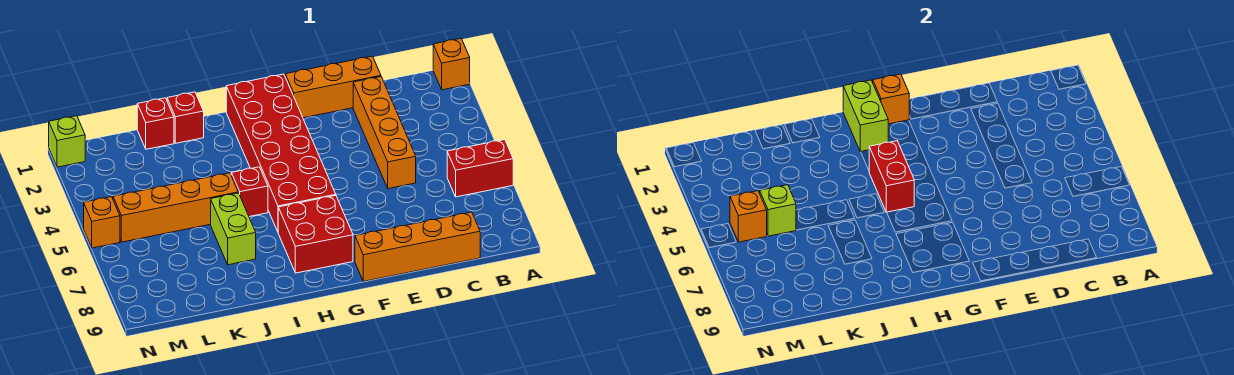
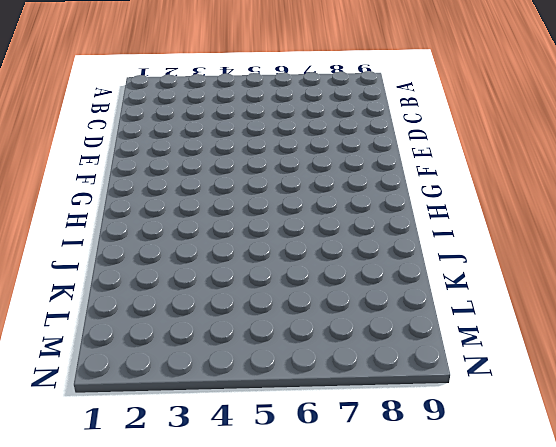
none -> orange 1x1 brick [433,39,470,90]
none -> red 1x2 brick [447,140,513,197]
none -> orange 1x4 brick [355,212,480,281]

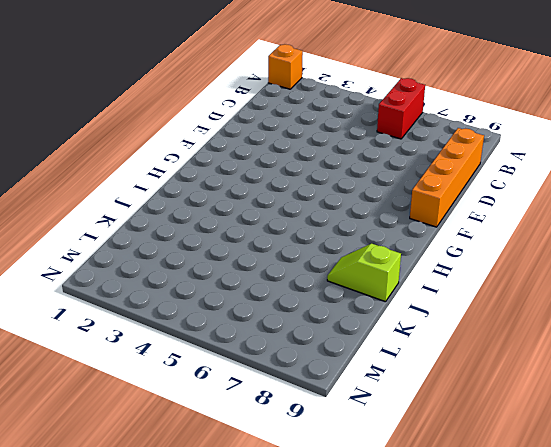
lime 1x2 slope [327,244,401,302] -> none
none -> orange 1x3 brick [285,56,381,118]
none -> orange 1x4 brick [353,77,416,189]
none -> red 2x6 brick [226,74,336,232]

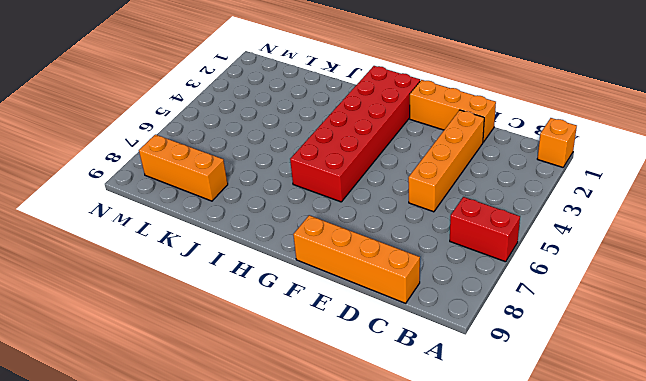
orange 1x3 brick [139,135,228,201] -> none
none -> red 2x2 brick [278,196,353,273]
none -> red 1x1 brick [231,167,268,217]
none -> red 1x1 brick [167,92,204,143]

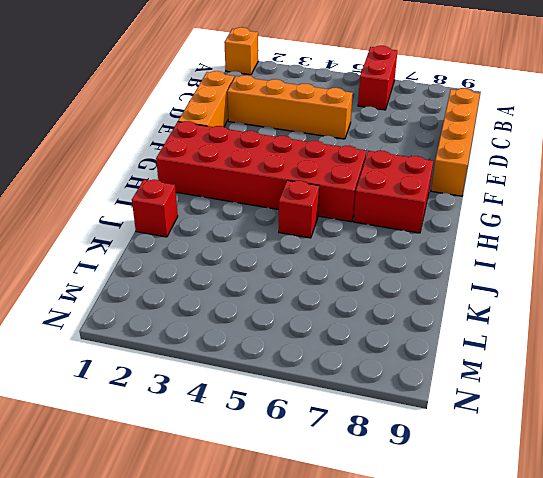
none -> orange 1x4 brick [113,173,238,242]
none -> lime 1x2 brick [211,193,256,265]
none -> red 1x1 brick [137,98,174,149]

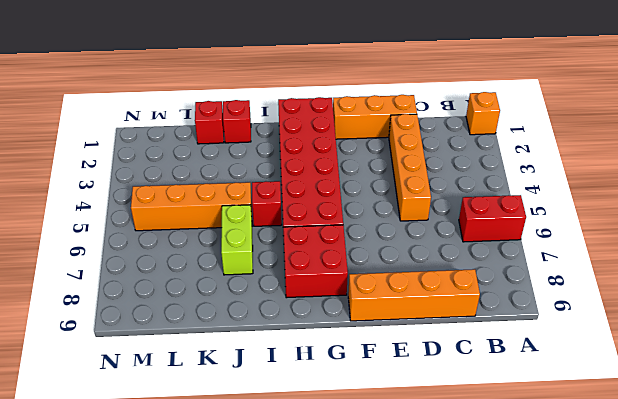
none -> lime 1x1 brick [49,116,85,167]
none -> orange 1x1 brick [84,197,120,248]
none -> orange 1x1 brick [873,74,909,124]

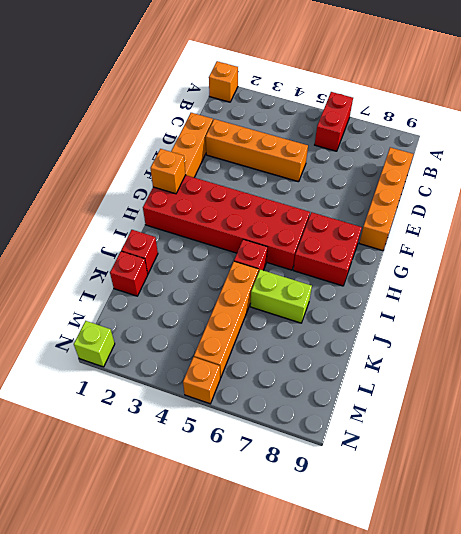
none -> lime 1x2 brick [843,80,888,152]
none -> red 1x2 brick [869,141,914,212]
none -> lime 1x1 brick [760,185,796,236]

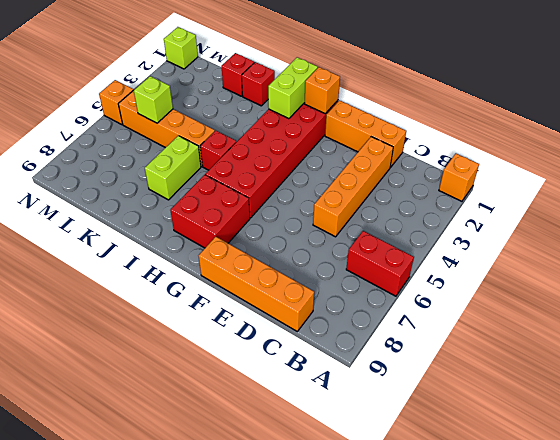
none -> red 1x2 brick [869,141,914,212]
none -> orange 1x1 brick [730,191,767,242]

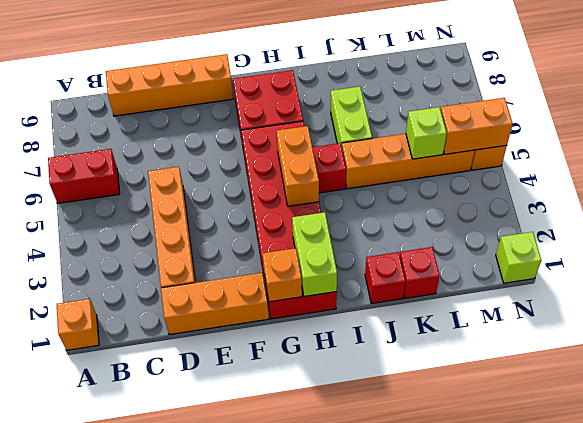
orange 1x2 brick [277,126,319,206] -> red 1x2 brick [869,141,914,212]
orange 1x2 brick [441,98,513,154] -> orange 1x1 brick [730,191,767,242]

